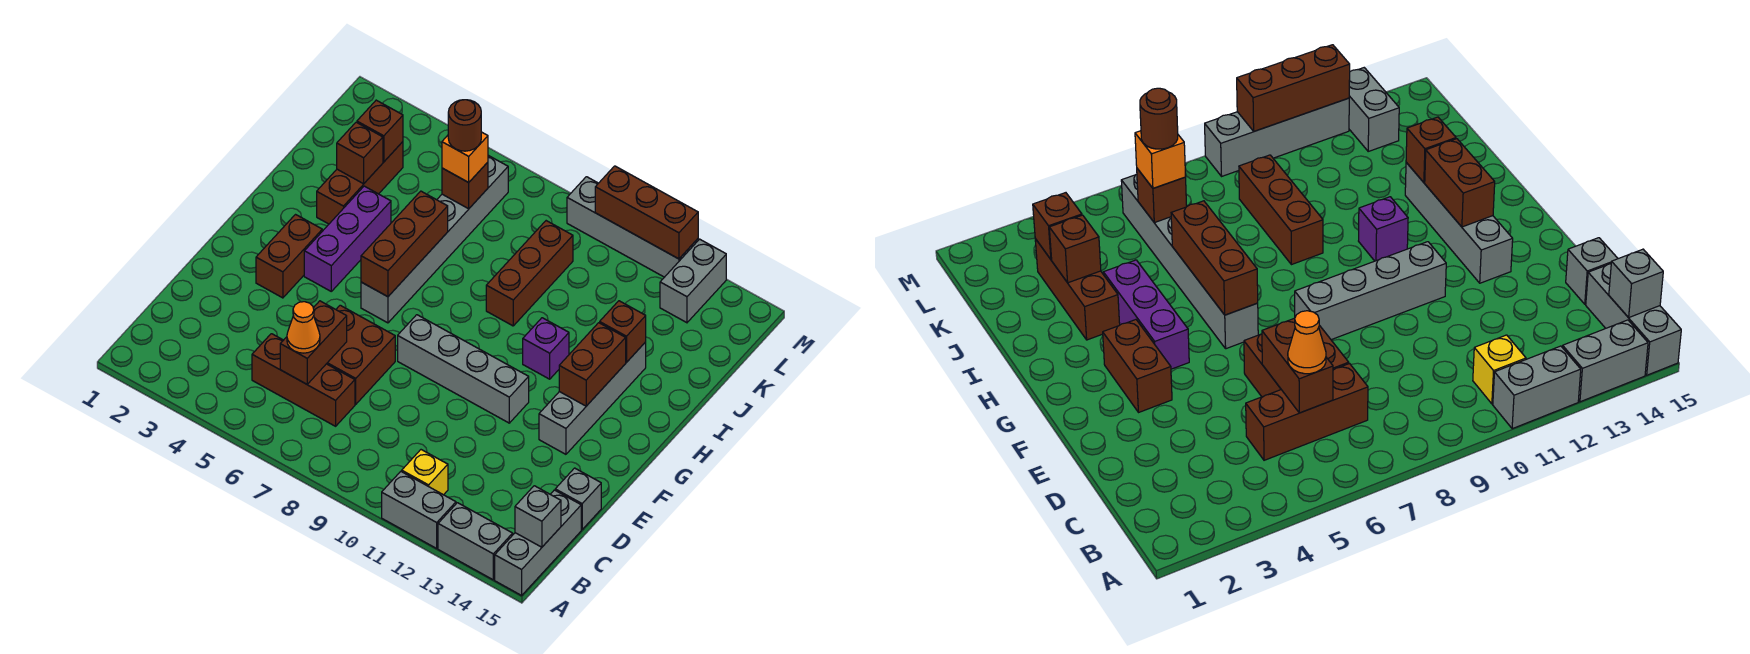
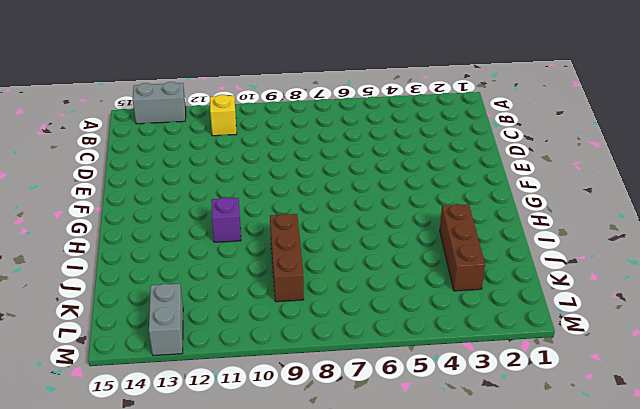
none -> grey 1x2 brick [382,471,456,548]
none -> grey 1x3 brick [495,490,581,595]
none -> brown 1x3 brick [252,334,355,426]

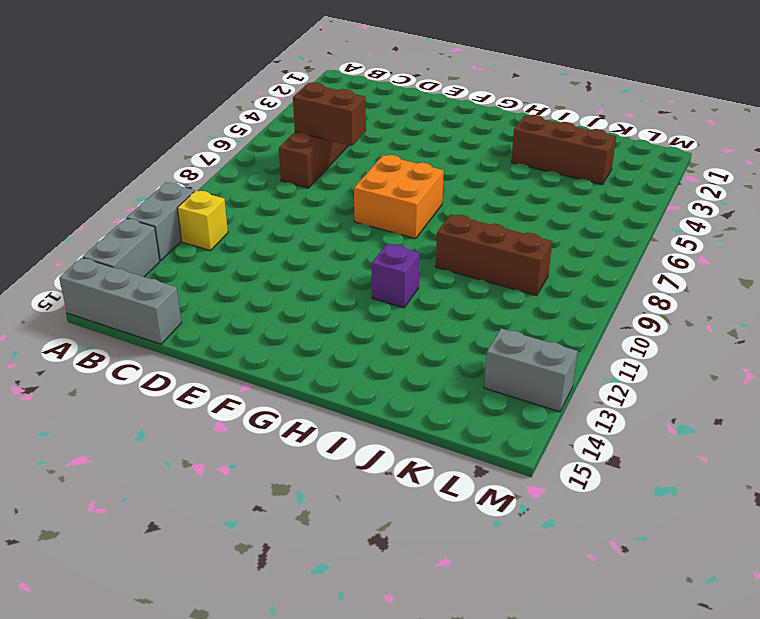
orange 2x2 brick [354,155,444,239] -> grey 1x4 brick [398,315,529,423]
none -> brown 2x2 brick [327,305,395,404]
none -> grey 1x1 brick [555,468,601,529]
none -> brown 1x2 brick [256,215,322,298]

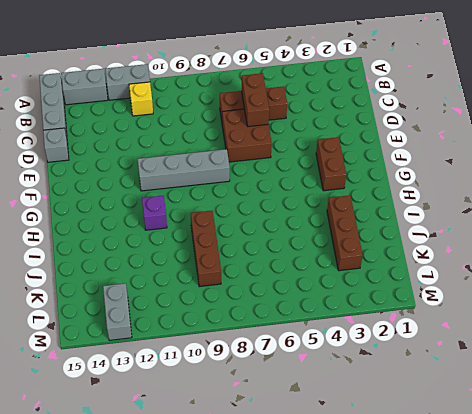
none -> grey 1x4 brick [539,342,646,454]
none -> purple 1x3 brick [304,186,391,291]
none -> grey 1x6 brick [361,155,508,323]

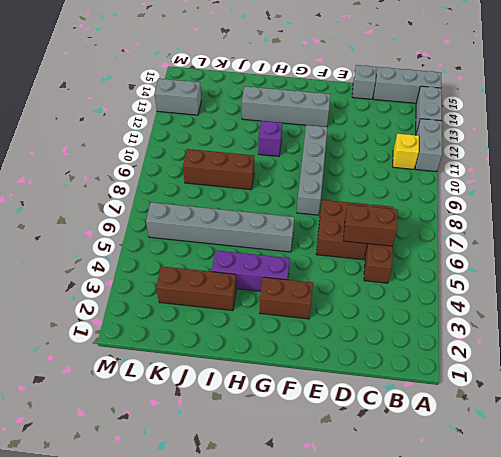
none -> grey 1x4 brick [567,177,698,277]
none -> grey 1x1 brick [515,486,561,547]
none -> brown 1x3 brick [361,191,448,297]

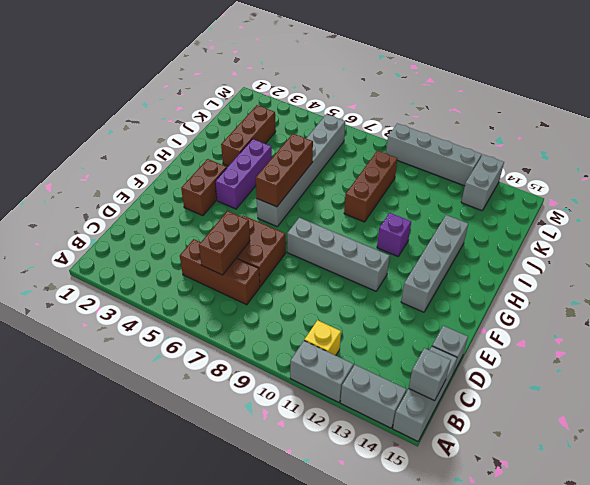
none -> brown 1x2 brick [559,323,626,406]
none -> brown 1x1 brick [600,301,646,362]
none -> brown 1x1 brick [337,122,383,184]

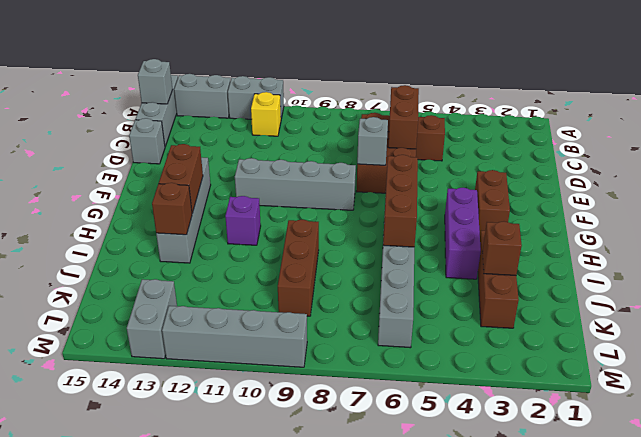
grey 1x1 brick [357,117,388,165] -> none
none -> brown 1x1 brick [357,100,403,162]
none -> brown 1x1 brick [442,162,488,209]
none -> brown 1x3 brick [595,166,698,259]

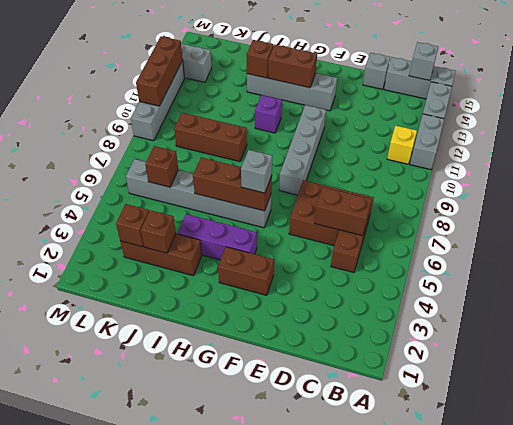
grey 1x1 brick [241,150,272,193] -> none
none -> orange 1x1 cone [287,302,320,353]
none -> orange 1x1 brick [442,132,488,182]
none -> brown 1x1 round brick [448,100,481,151]

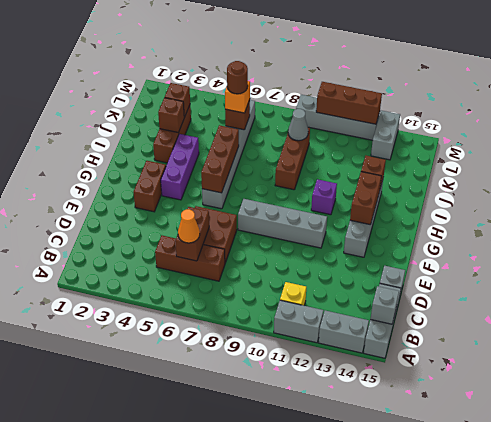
grey 1x1 cone [288,109,308,141] -> none

